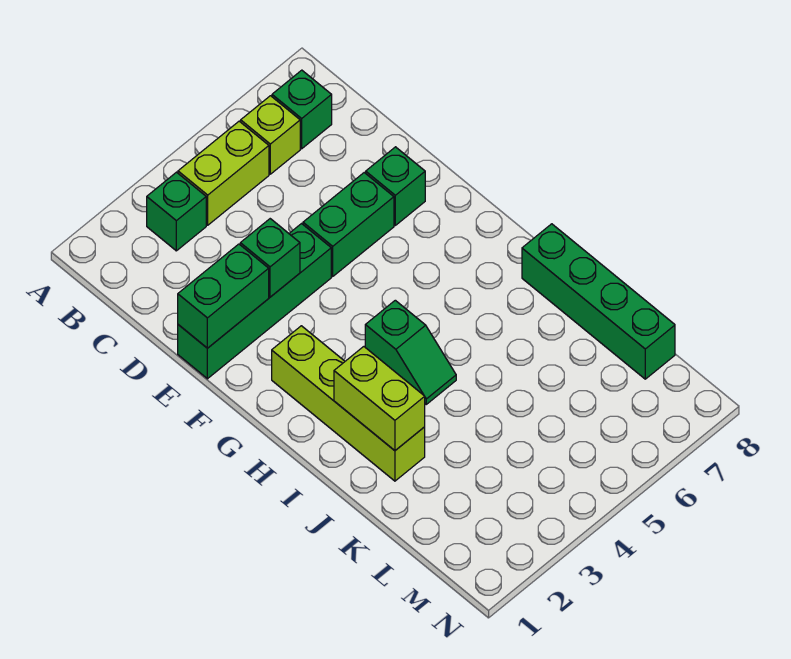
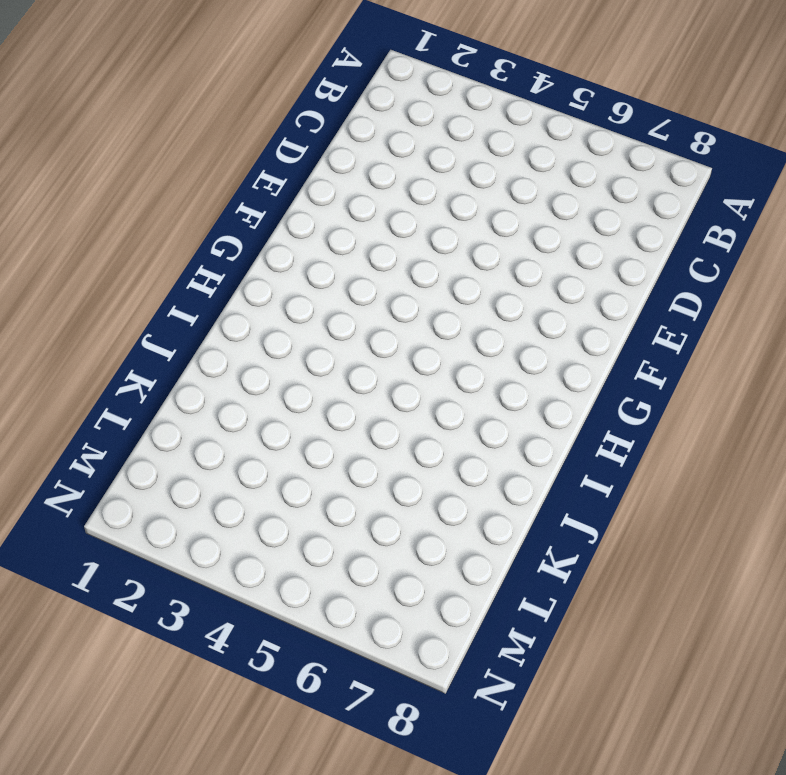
none -> green 1x1 brick [147,172,206,251]
none -> lime 1x2 brick [178,121,269,225]
none -> lime 1x1 brick [241,96,300,174]

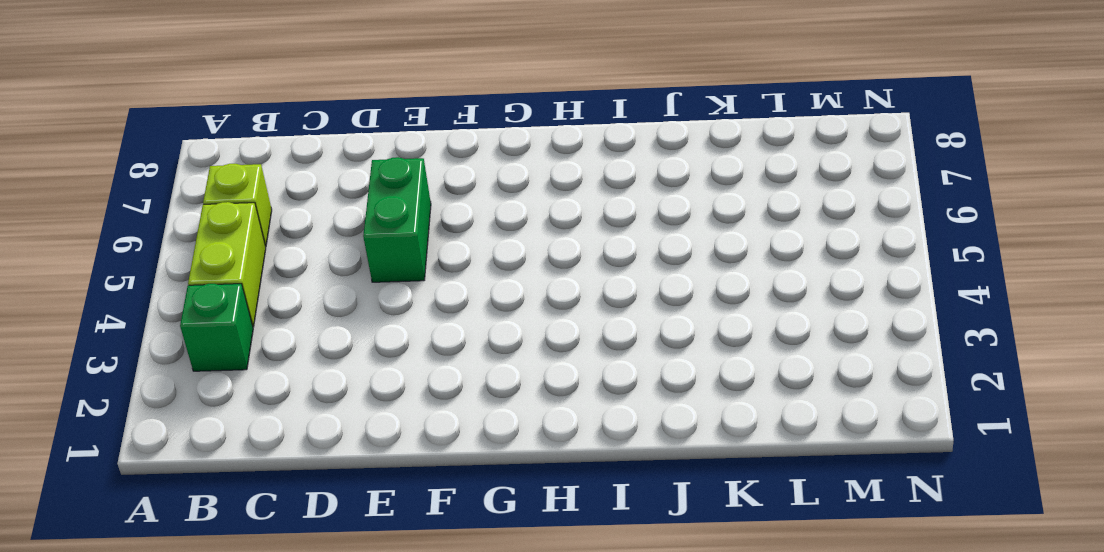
none -> green 1x1 brick [272,70,332,149]
none -> green 1x4 brick [178,224,331,379]
none -> green 1x1 brick [366,147,425,225]

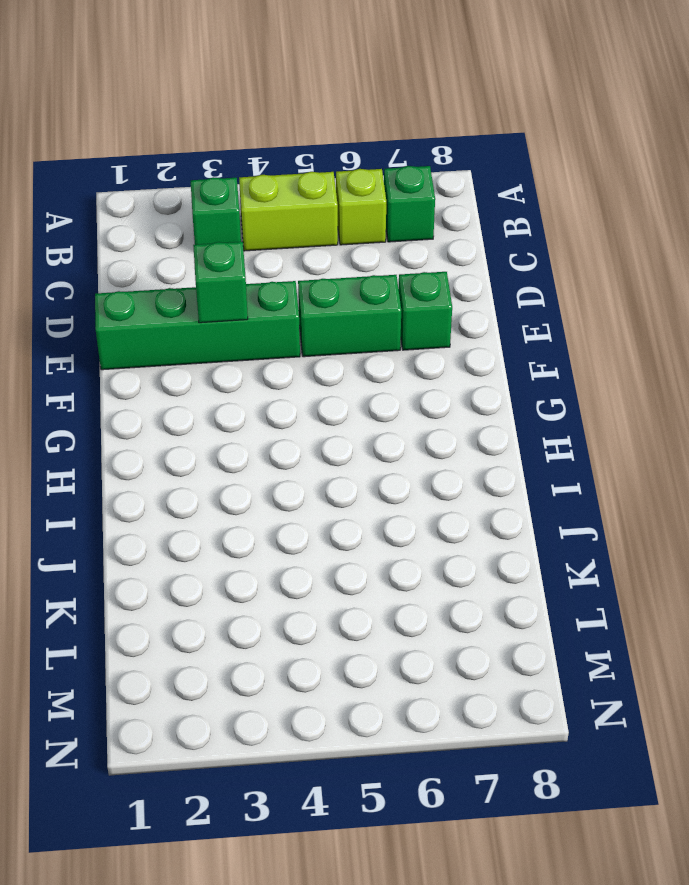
none -> lime 1x4 brick [272,326,425,481]
none -> green 1x2 slope [365,300,456,404]
none -> green 1x4 brick [522,224,675,379]

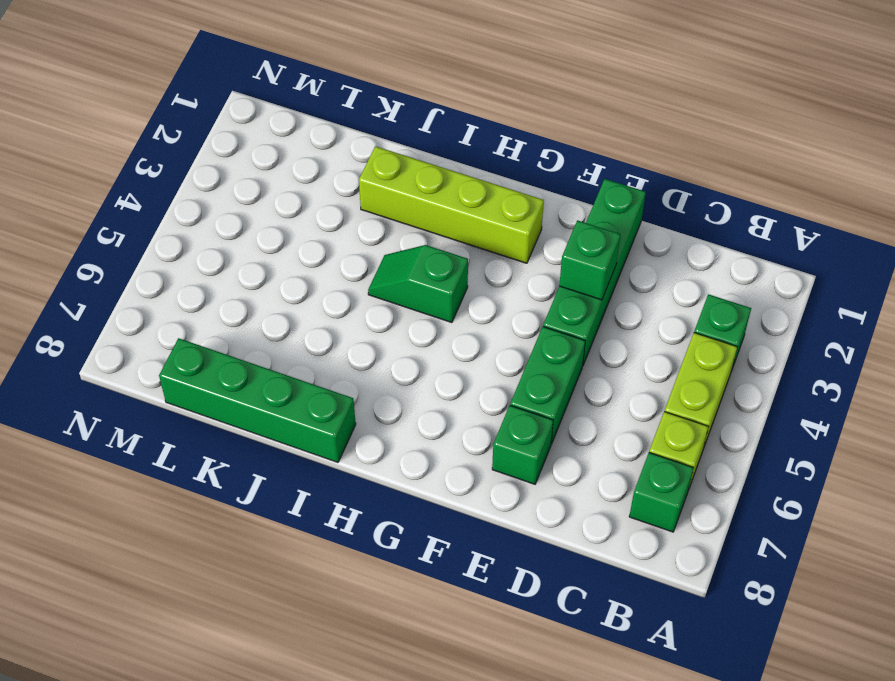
none -> green 1x2 brick [178,244,269,348]
none -> lime 1x2 brick [334,347,425,450]

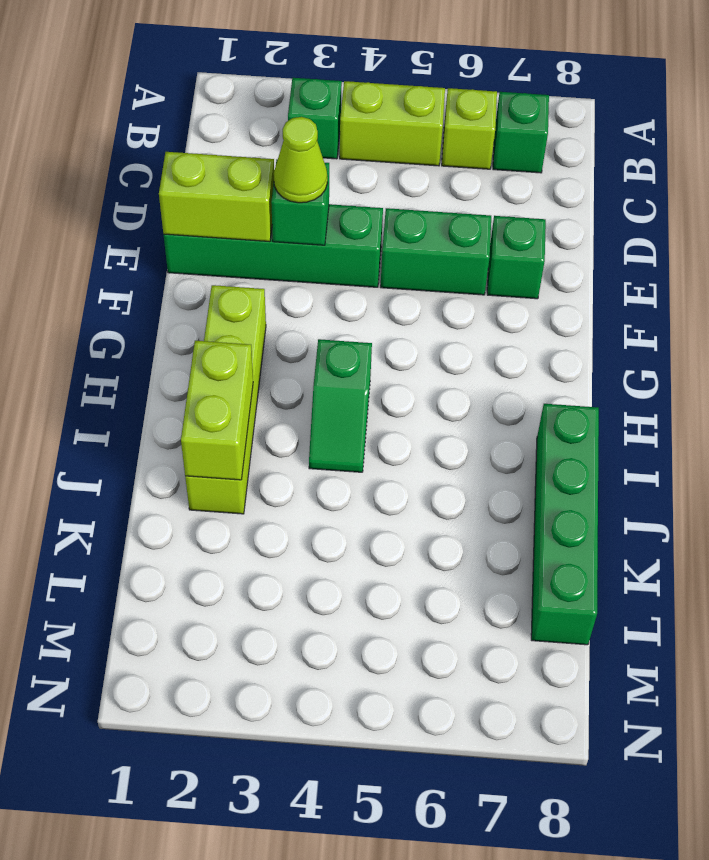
lime 1x2 brick [159,152,274,242] -> green 1x2 brick [178,244,269,348]
lime 1x1 cone [274,117,327,203] -> none

